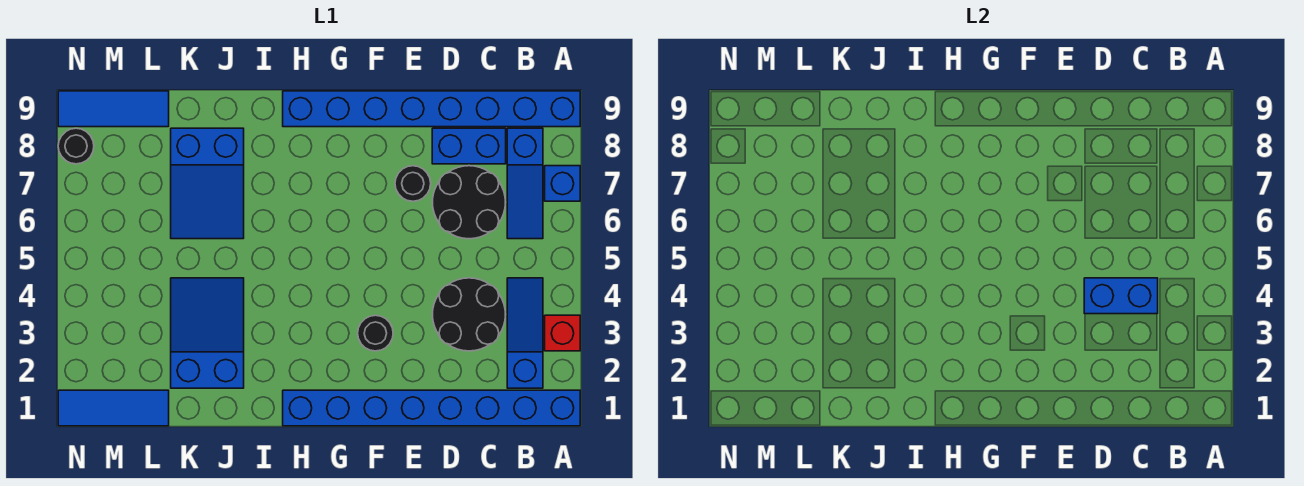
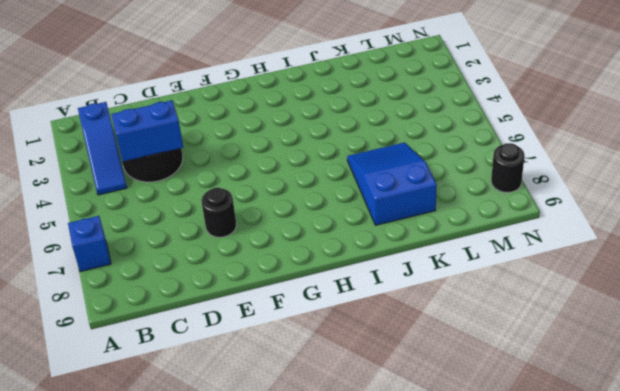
none -> blue 1x8 brick [283,390,580,426]
none -> red 1x1 brick [545,315,580,351]
none -> blue 1x8 brick [283,91,580,127]

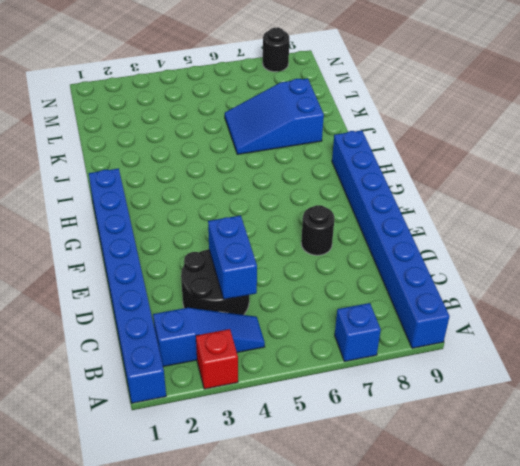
none -> blue 1x3 slope [507,128,543,239]
none -> black 2x2 round brick [432,166,505,239]
none -> blue 1x2 brick [432,128,506,164]

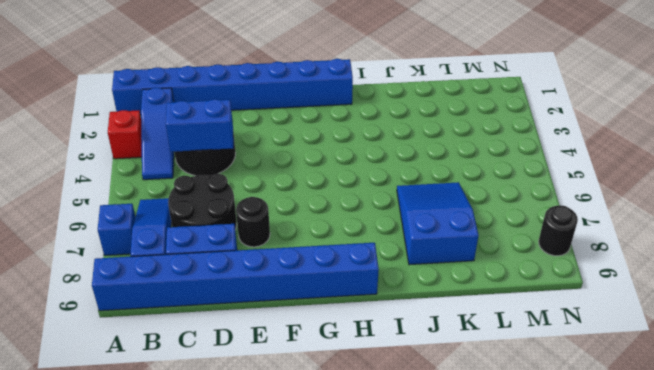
none -> black 1x1 round brick [358,315,393,351]
none -> blue 2x3 slope [171,278,244,388]
none -> blue 1x3 tile [58,390,169,426]

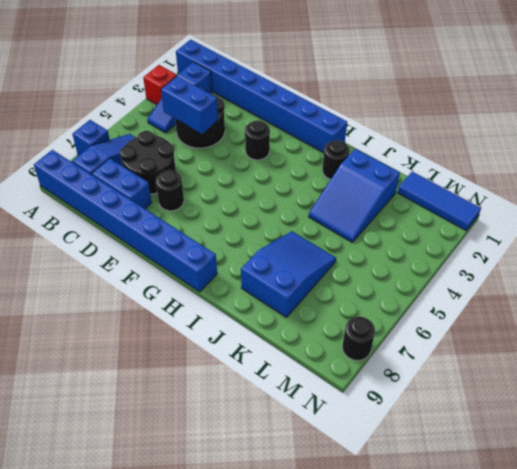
black 1x1 round brick [322,140,350,179] -> none
none -> blue 1x3 tile [58,91,169,127]

